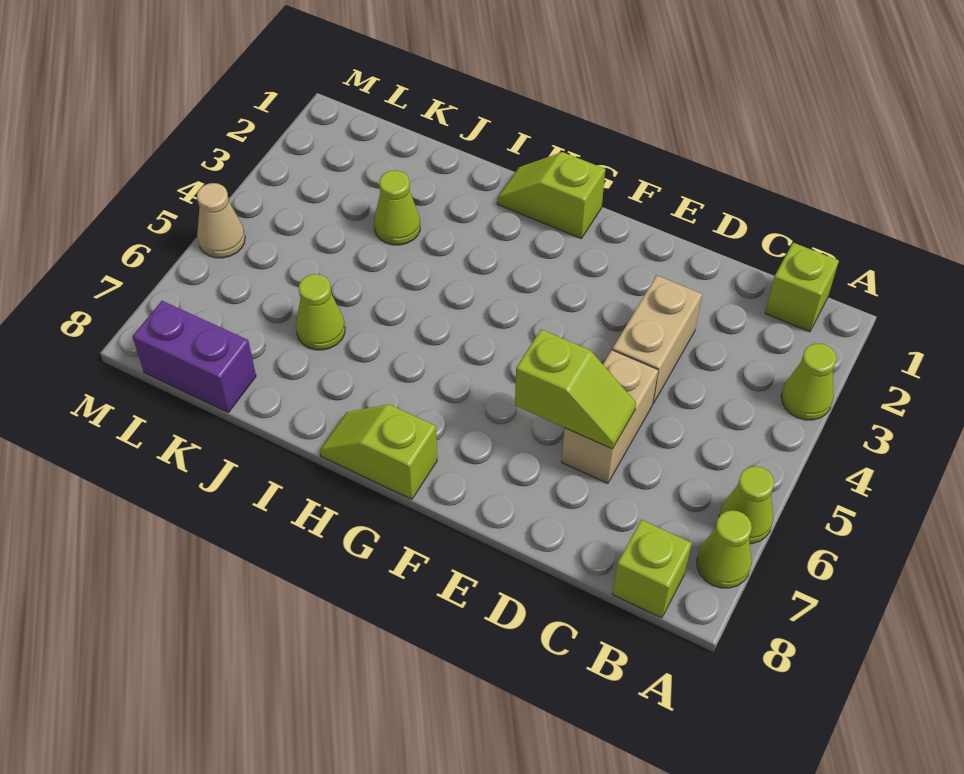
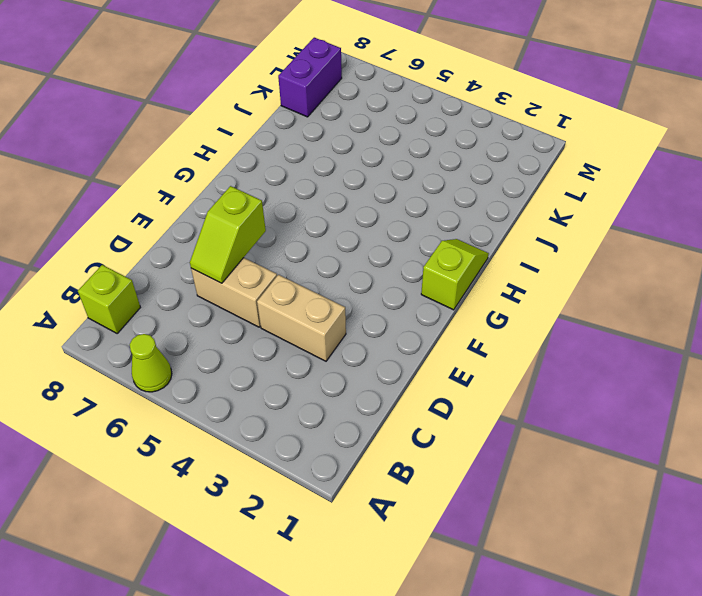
none -> lime 1x1 cone [781,343,836,420]
none -> lime 1x1 cone [697,510,752,588]
none -> lime 1x1 brick [765,243,839,332]

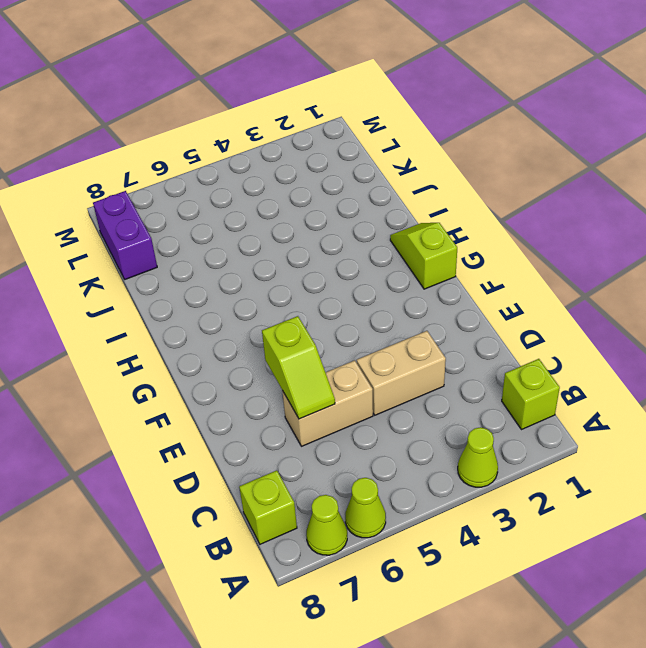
none -> lime 1x2 slope [320,404,437,499]
none -> lime 1x1 cone [374,170,420,245]
none -> lime 1x1 cone [296,274,345,350]

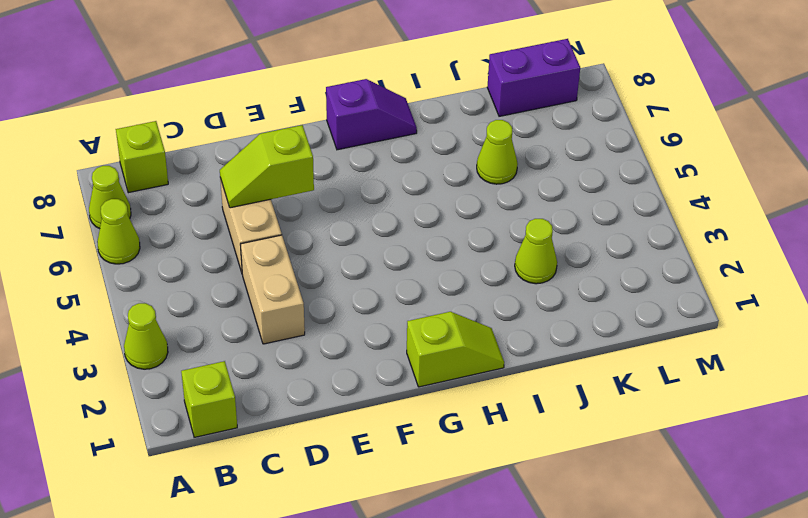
purple 1x2 slope [326,79,417,150] -> lime 1x2 slope [320,404,437,499]
none -> tan 1x1 cone [197,183,245,258]

